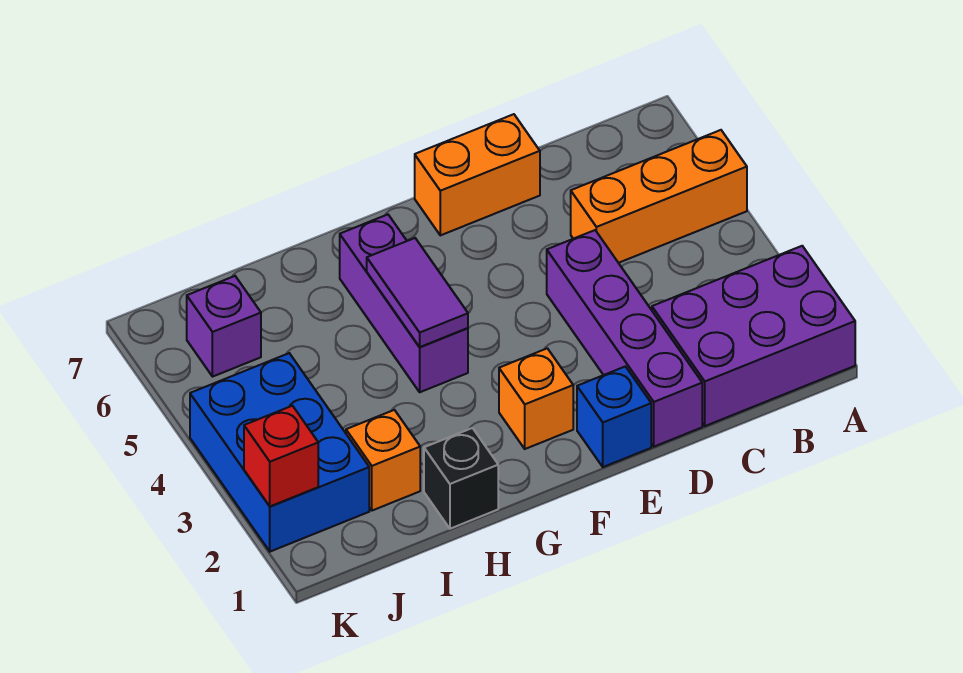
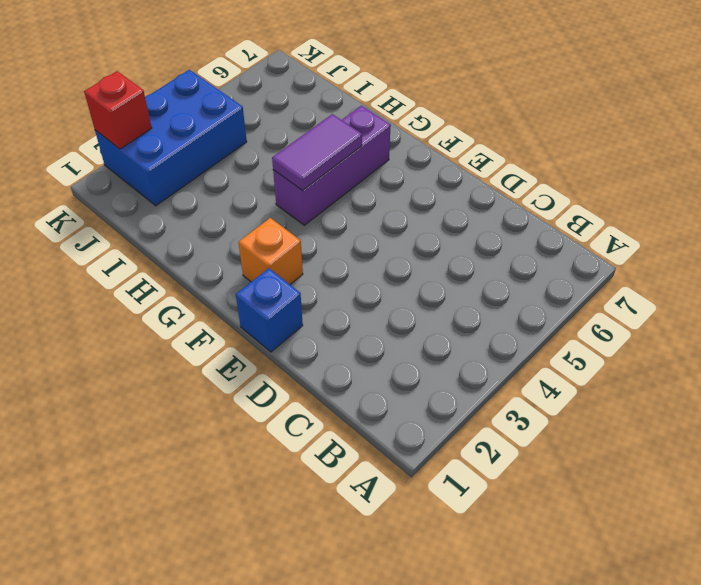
none -> purple 2x3 brick [652,246,855,426]
none -> orange 1x3 brick [571,130,747,263]
none -> purple 1x4 brick [547,230,702,447]

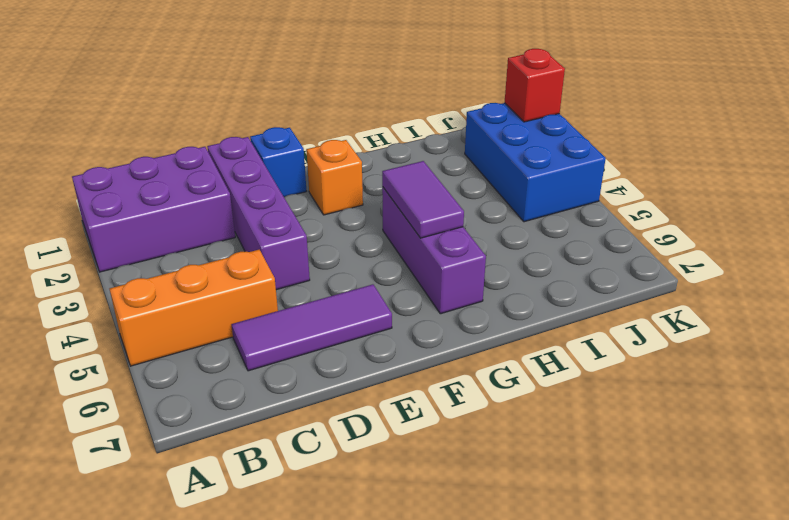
purple 1x3 tile [231,284,392,371] -> none
none -> orange 1x2 brick [415,114,540,235]
none -> black 1x1 brick [424,428,498,529]
none -> orange 1x1 brick [346,410,420,511]

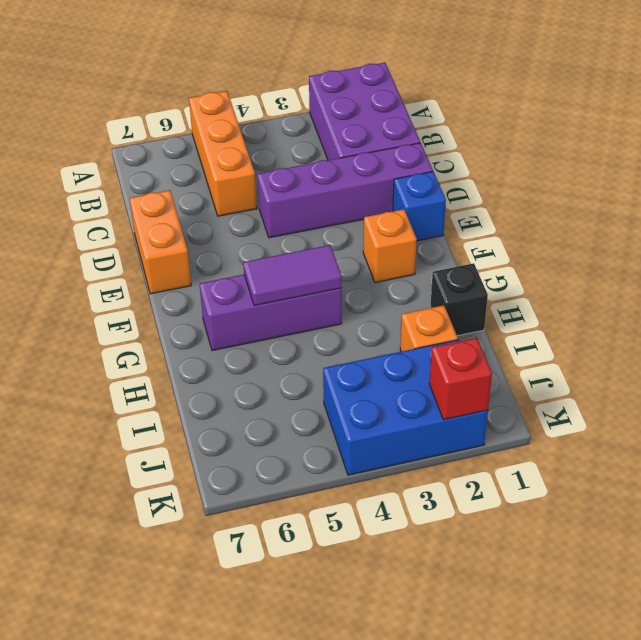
none -> purple 1x1 brick [187,276,261,377]

